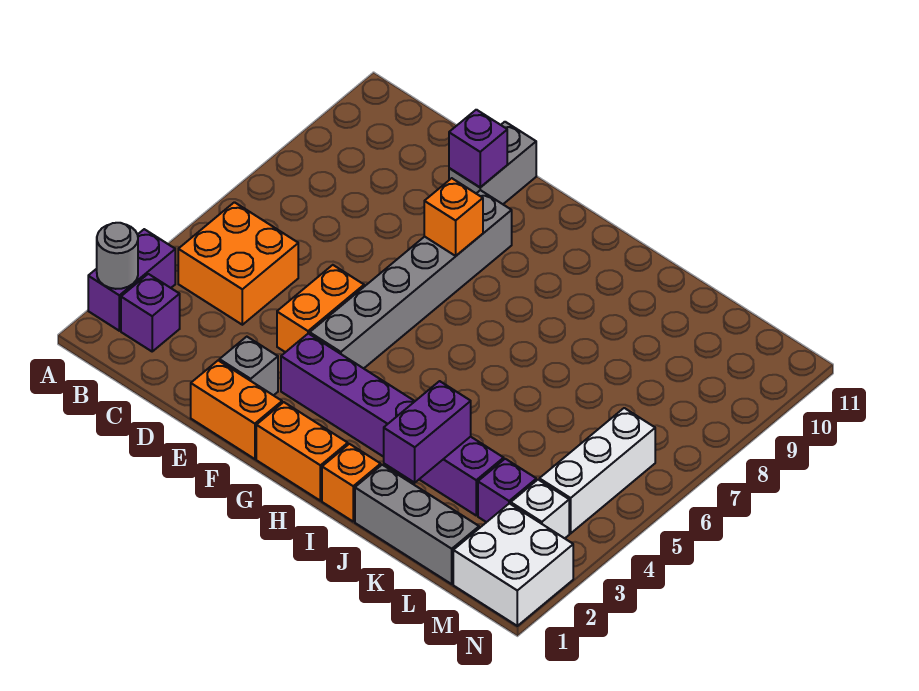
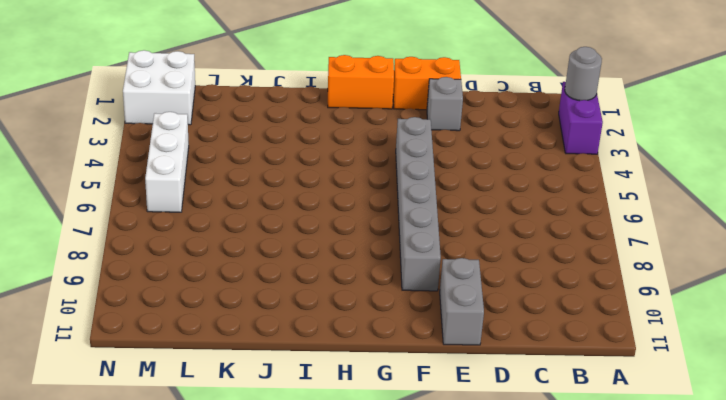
none -> purple 1x1 brick [121,274,180,351]
none -> orange 2x2 brick [178,202,298,325]
none -> orange 1x2 brick [277,265,364,352]

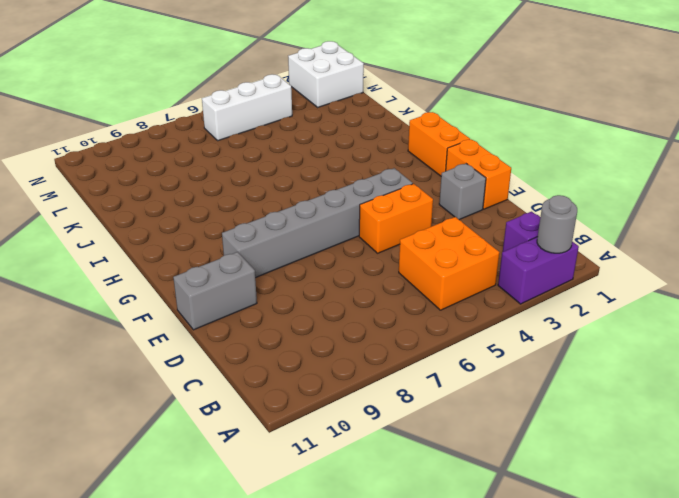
none -> purple 1x6 brick [281,333,504,515]
none -> orange 1x1 brick [322,444,381,521]
none -> grey 1x3 brick [355,465,479,584]

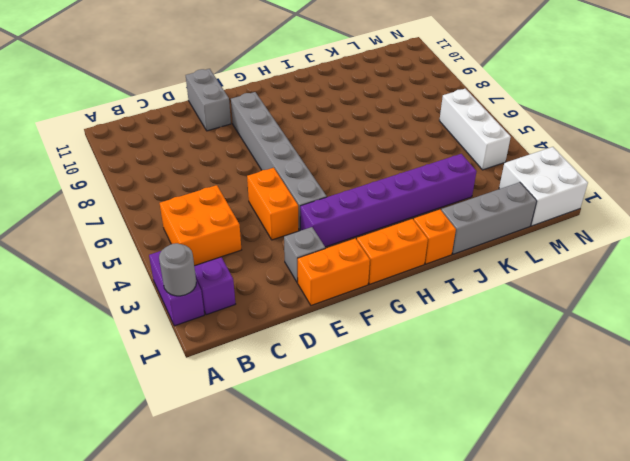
none -> purple 1x1 brick [478,459,536,522]
none -> white 1x1 brick [511,480,569,538]
none -> purple 1x1 brick [449,110,507,187]

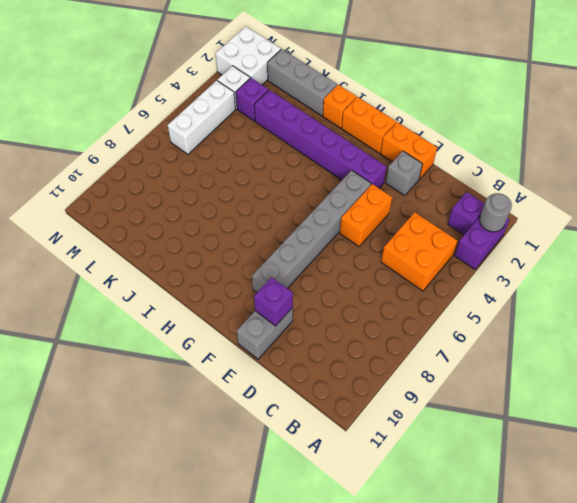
none -> orange 1x1 brick [424,178,483,256]
none -> purple 1x2 brick [384,381,471,483]

